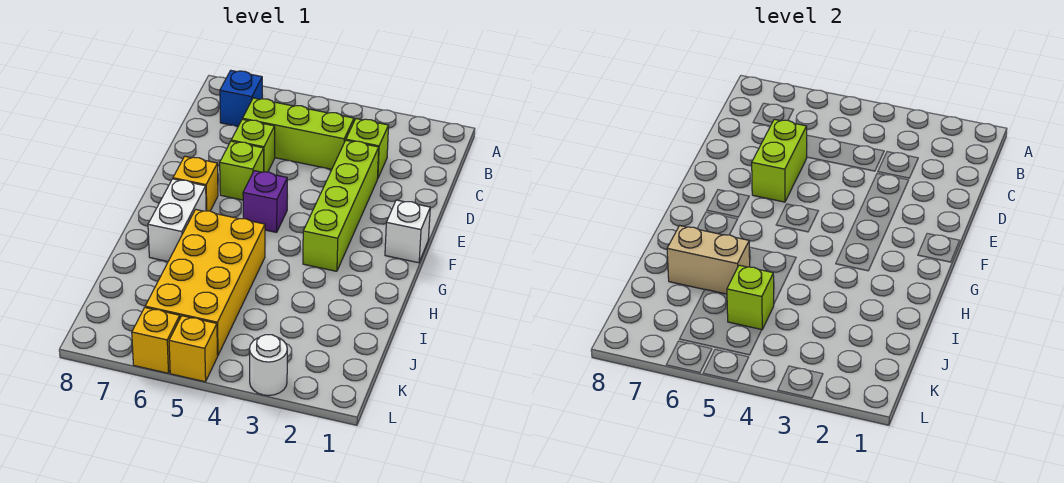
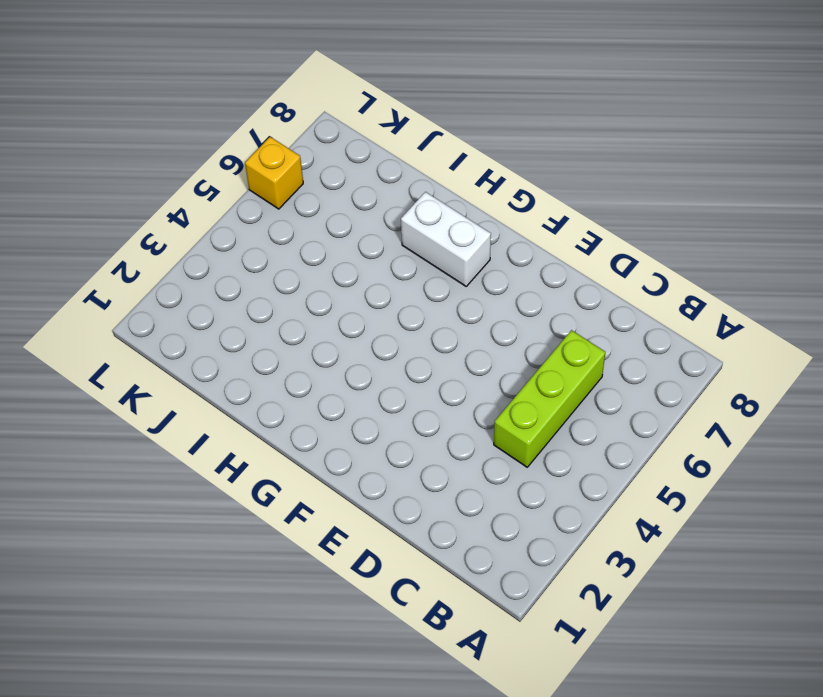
none -> blue 1x1 brick [220,71,262,126]
none -> lime 1x1 brick [346,119,389,179]
none -> lime 1x4 brick [303,140,379,271]

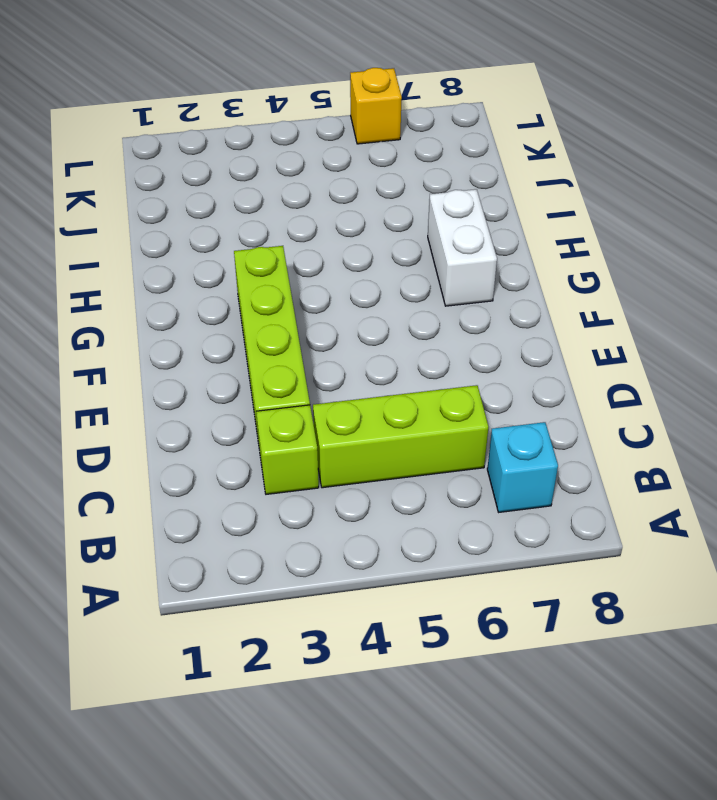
cyan 1x1 brick [487,422,558,512] -> blue 1x1 brick [220,71,262,126]
none -> lime 1x1 brick [231,119,275,172]
none -> lime 1x1 brick [220,141,264,200]
none -> white 1x1 brick [385,200,430,263]

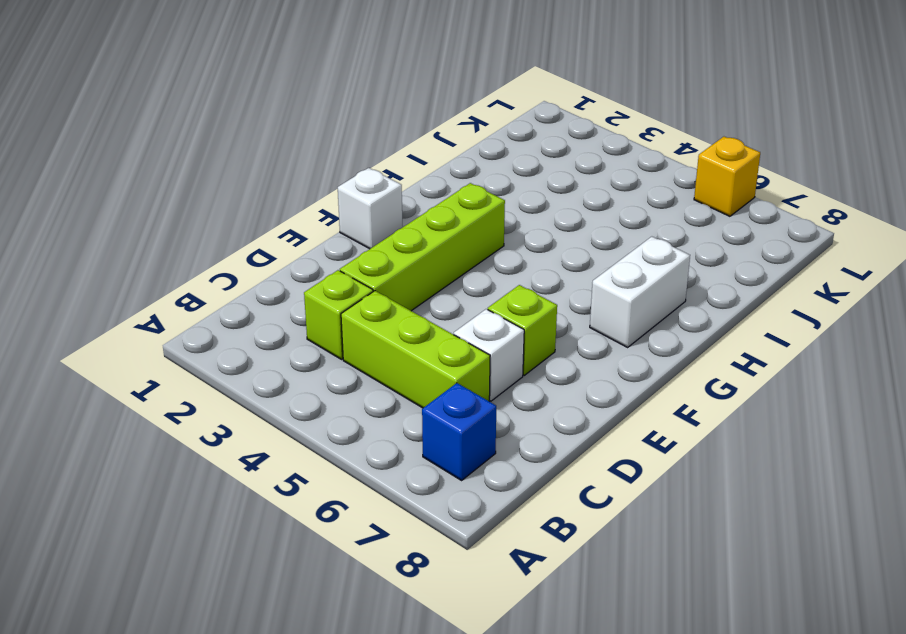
white 1x1 brick [454,309,524,401] -> lime 1x1 brick [231,119,275,172]
none -> purple 1x1 brick [243,171,287,232]
none -> yellow 1x1 brick [173,156,218,211]
none -> yellow 2x4 brick [145,209,265,355]

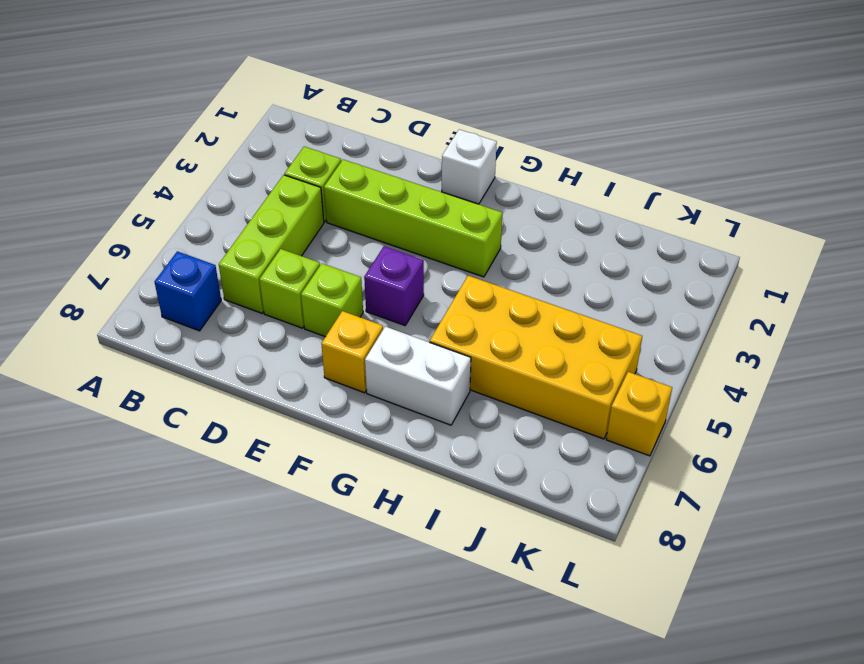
none -> white 1x1 round brick [249,335,287,396]
none -> yellow 1x1 brick [169,316,218,382]
none -> lime 1x2 brick [752,119,807,202]

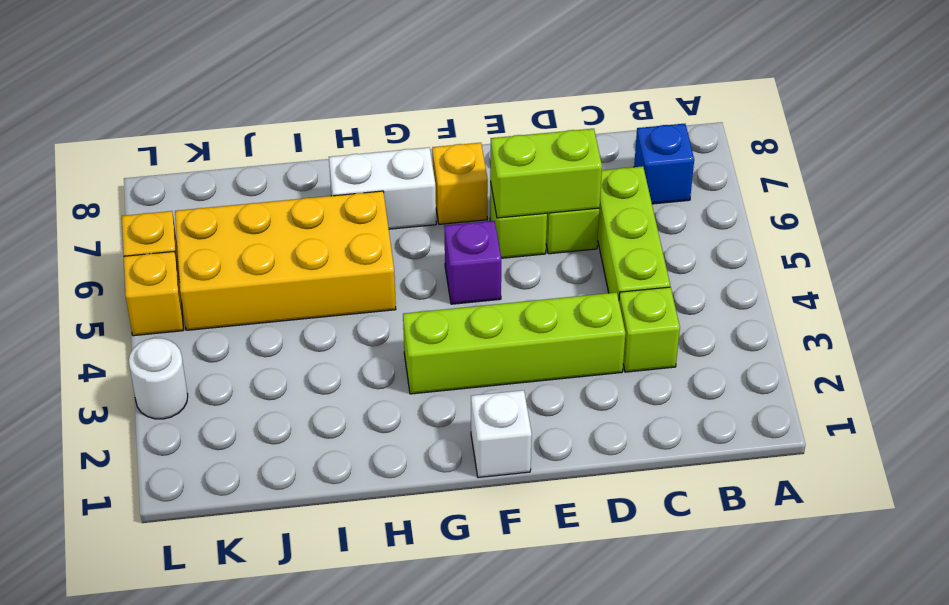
none -> tan 1x2 brick [667,226,750,294]
none -> lime 1x1 brick [727,265,774,330]

